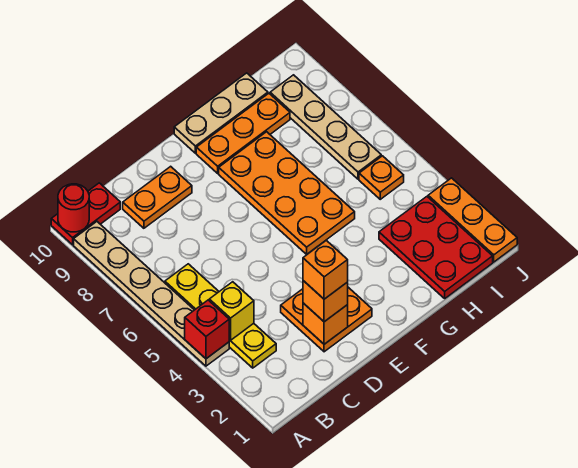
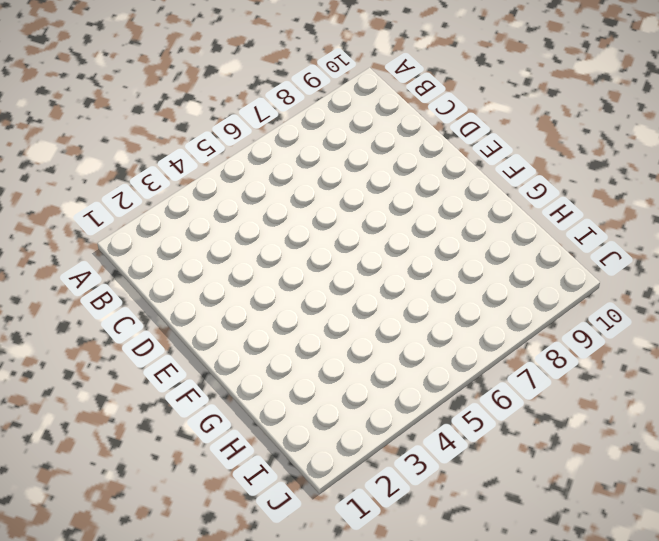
none -> tan 1x6 plate [74,222,229,366]
none -> red 1x2 plate [51,183,120,245]
none -> yellow 1x4 plate [165,264,276,368]

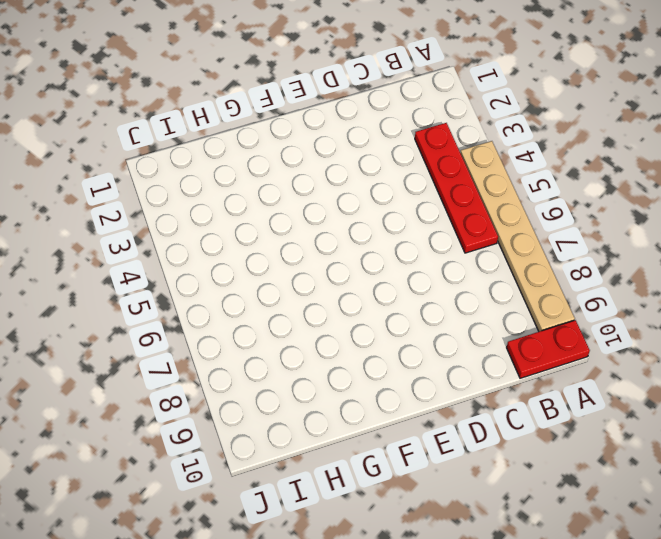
red 1x4 plate [415,123,498,253] -> yellow 1x4 plate [165,264,276,368]
none -> orange 1x2 plate [123,166,192,228]
none -> orange 2x2 plate [281,287,372,352]
none -> orange 2x4 plate [219,132,355,254]

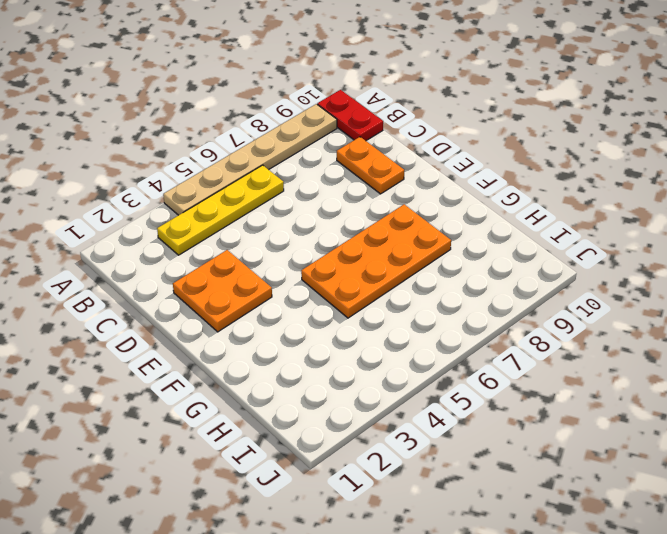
none -> orange 1x3 plate [196,93,290,173]
none -> tan 1x3 plate [174,73,268,153]
none -> red 2x3 plate [379,197,493,298]

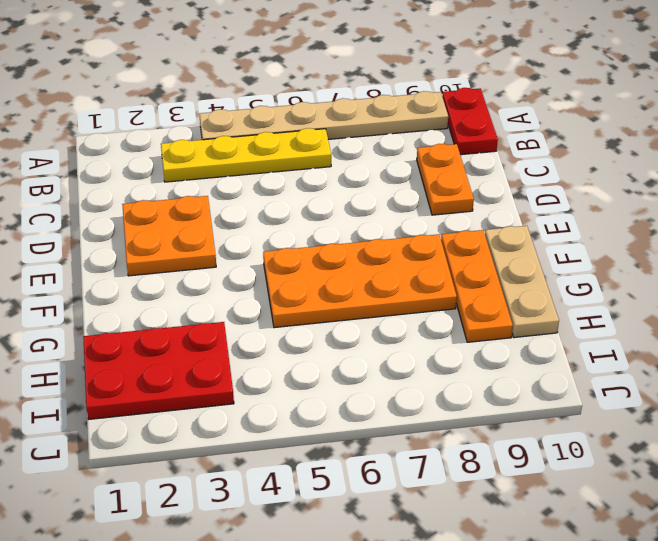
none -> orange 1x1 plate [359,156,404,199]
none -> tan 1x4 plate [270,75,381,179]
none -> orange 1x3 plate [428,178,517,262]

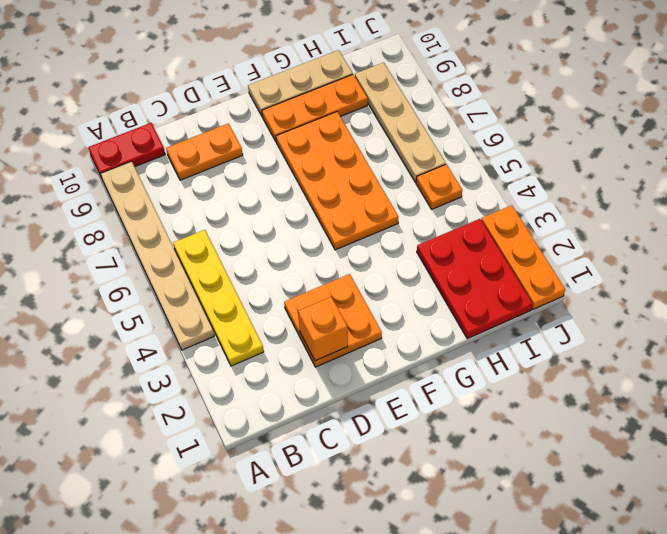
none -> red 1x1 brick [185,300,229,359]
none -> red 1x1 round brick [58,184,89,232]
none -> yellow 1x1 brick [209,282,254,341]

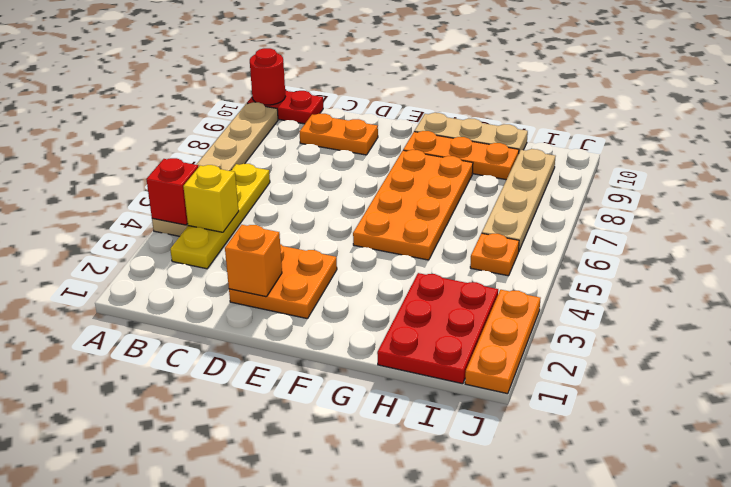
none -> orange 1x1 brick [303,281,348,322]
none -> orange 1x1 brick [303,240,348,299]

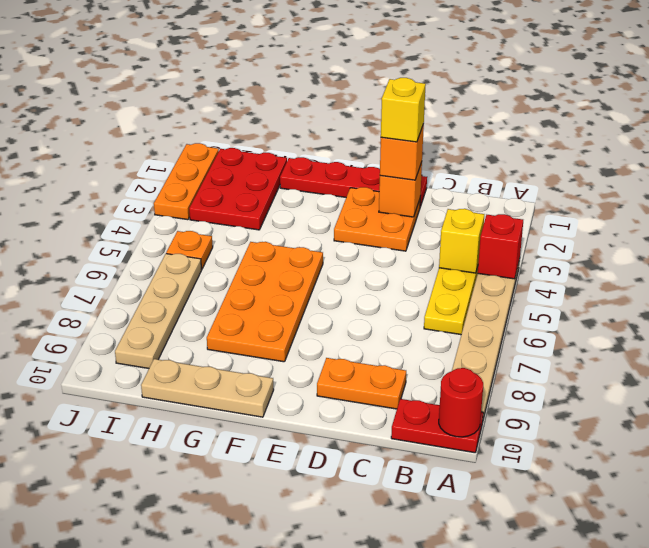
red 1x4 plate [280,157,427,207] -> none
yellow 1x1 brick [381,78,426,142] -> orange 1x1 brick [303,240,348,299]
none -> orange 1x3 plate [196,93,290,173]

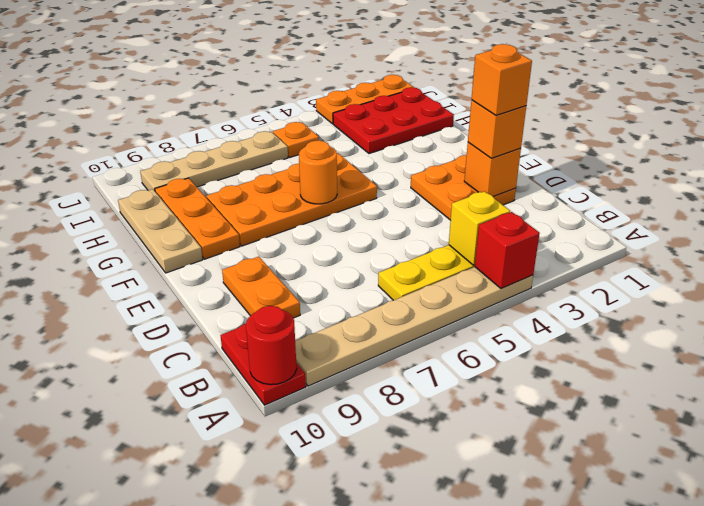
orange 1x1 round brick [299,141,337,204] -> none

